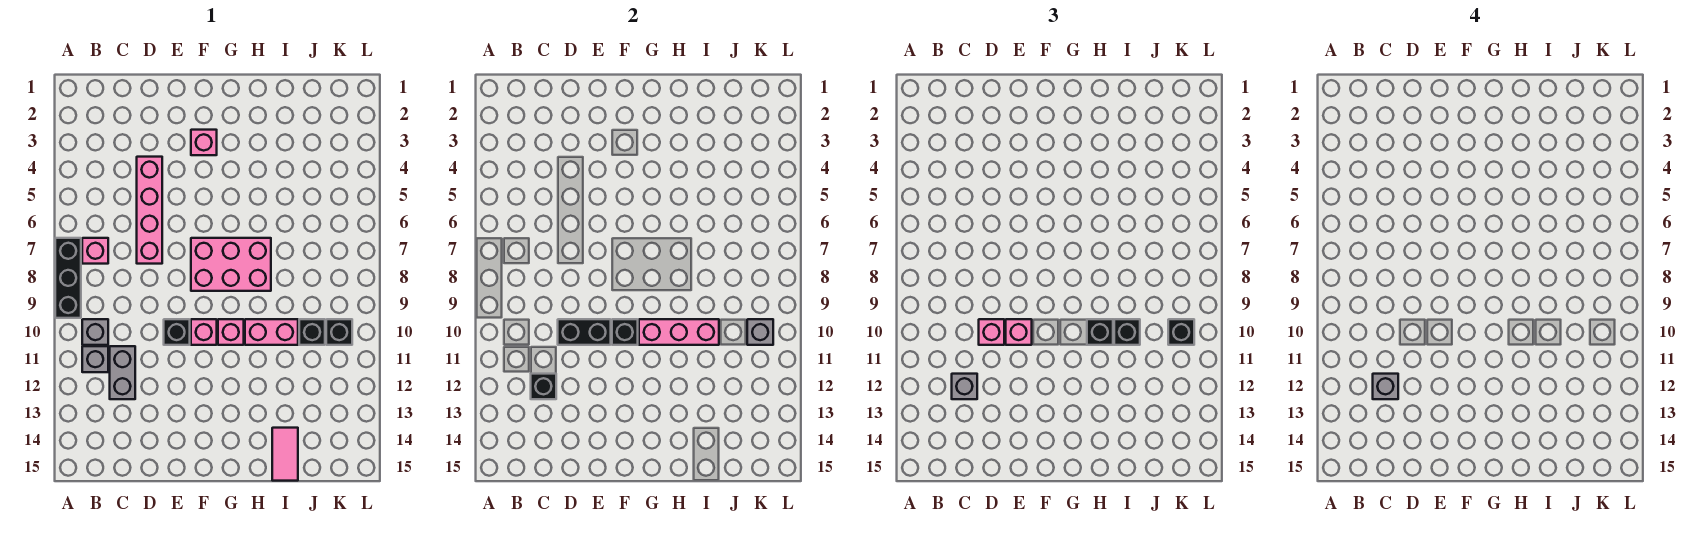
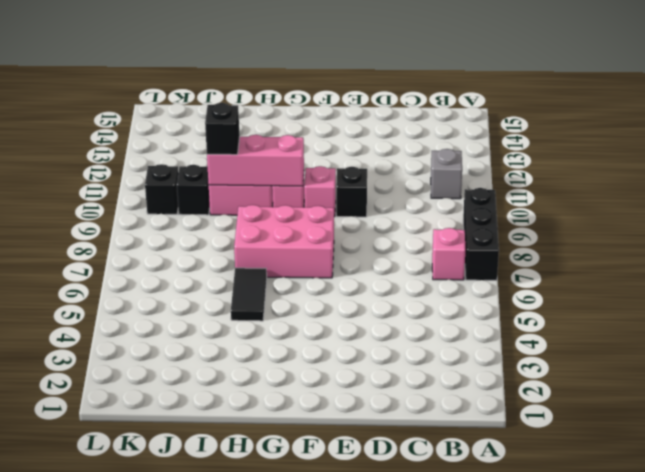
black 1x2 tile [231,268,267,321] -> none
none -> grey 1x1 brick [82,319,108,345]
none -> grey 1x2 brick [110,346,135,399]
none -> pink 1x4 brick [137,157,162,264]

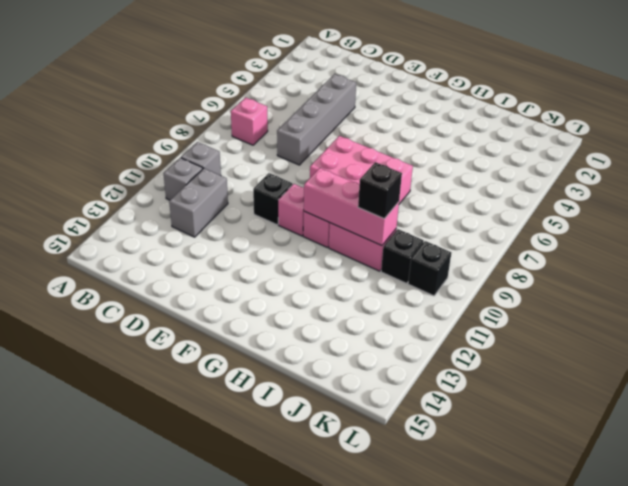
grey 1x4 brick [277,74,356,165] -> pink 1x4 brick [137,157,162,264]
none -> black 1x3 brick [55,238,81,318]
none -> pink 1x1 brick [191,130,217,155]
none -> pink 1x2 tile [272,428,298,481]

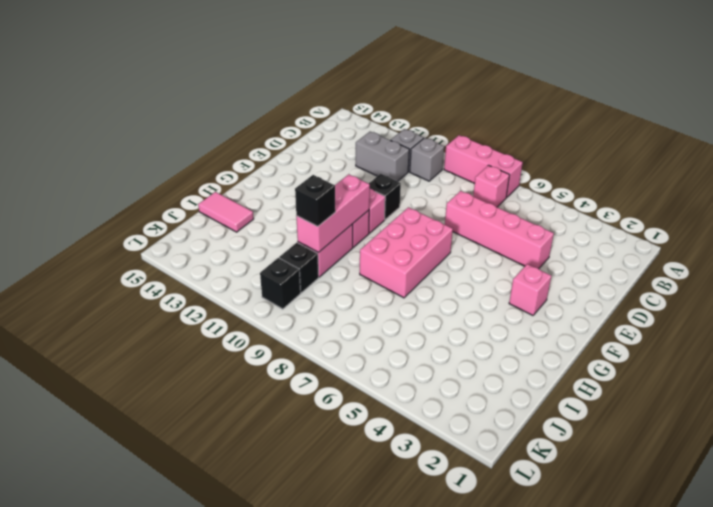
pink 1x3 brick [444,135,523,198] -> black 1x3 brick [55,238,81,318]
none -> black 1x1 brick [531,374,556,399]
none -> black 1x2 brick [558,319,611,345]
none -> black 1x1 brick [612,319,638,345]

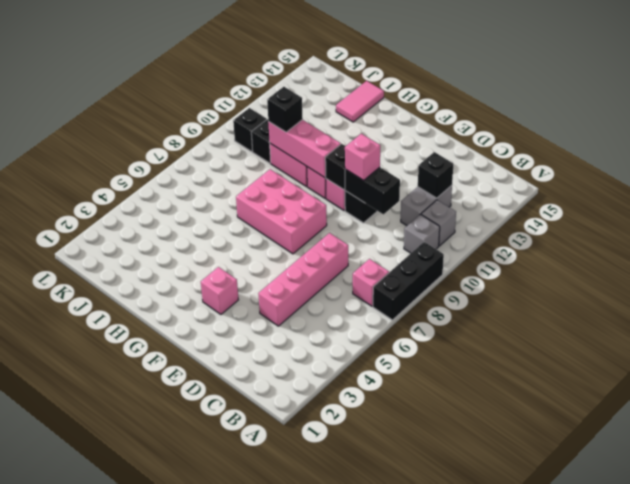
none -> grey 1x1 brick [747,319,773,345]
none -> grey 1x1 brick [952,374,977,399]
none -> pink 1x1 brick [979,319,1004,345]

